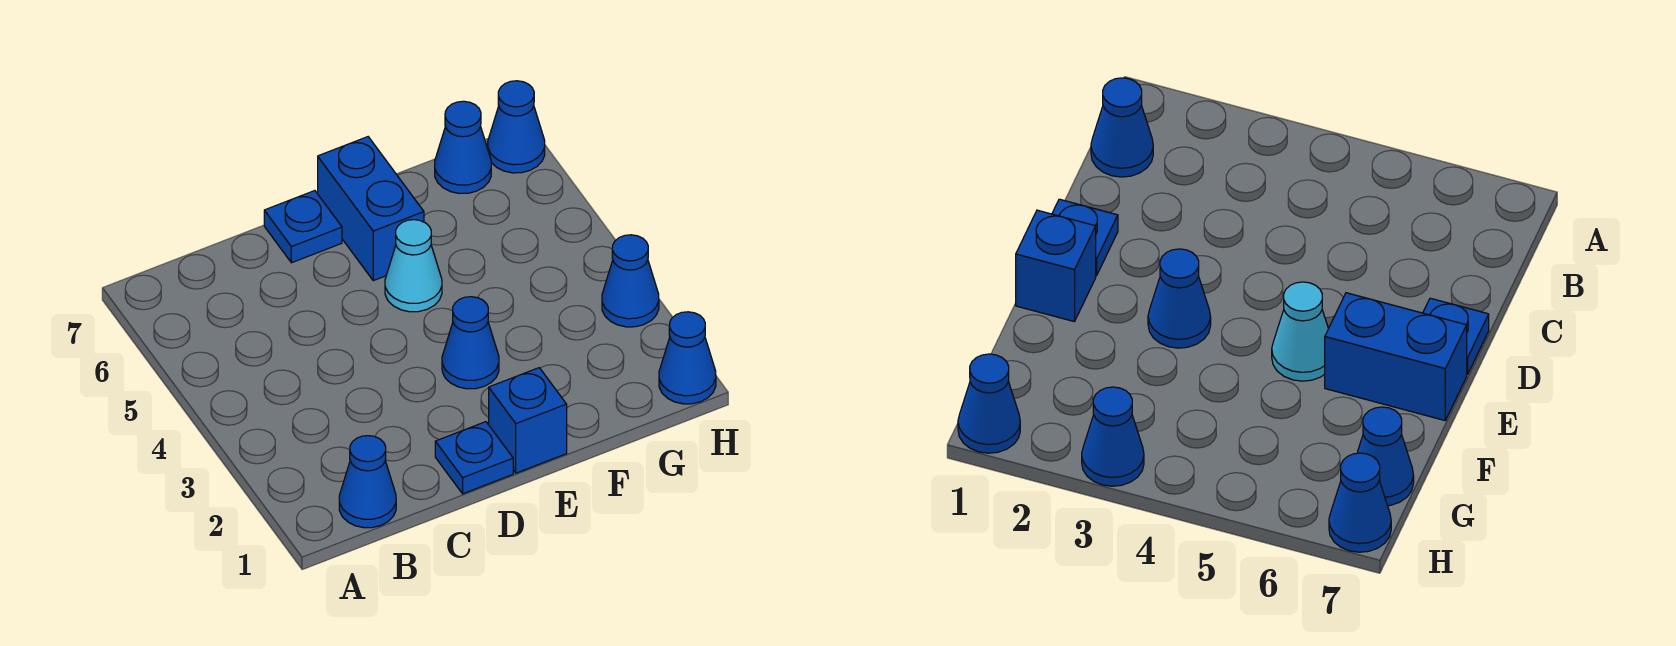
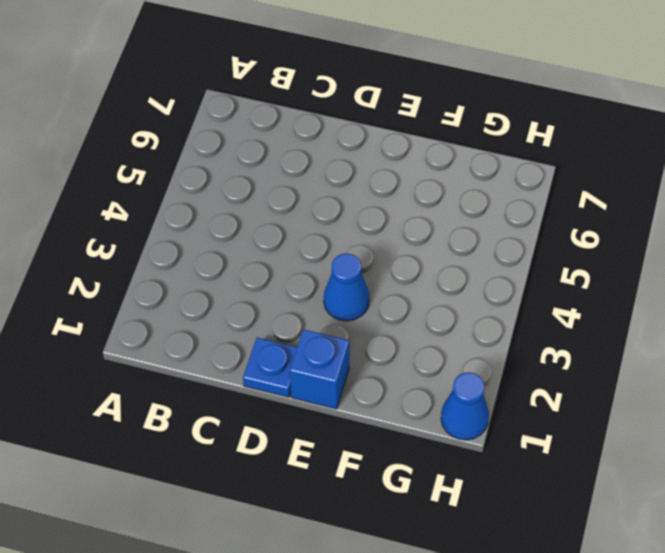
none -> blue 1x1 cone [339,436,396,528]
none -> blue 1x1 plate [264,191,342,263]

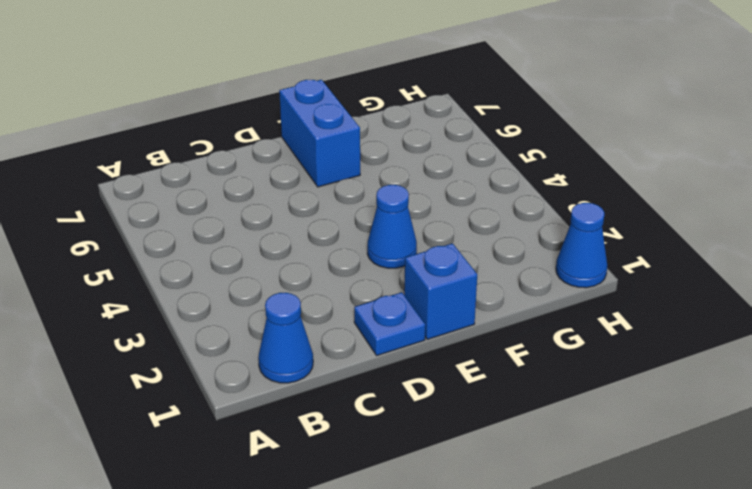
none -> blue 1x1 plate [264,191,342,263]
none -> cyan 1x1 cone [385,220,442,312]

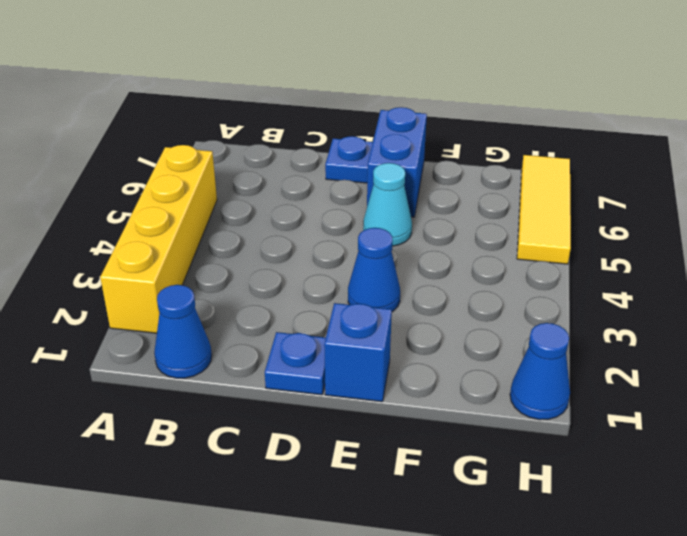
yellow 1x4 brick [100,145,217,333] -> none
yellow 1x3 tile [517,155,571,264] -> blue 1x1 cone [488,81,545,173]
none -> blue 1x1 cone [435,101,491,193]
none -> blue 1x1 cone [602,235,659,327]

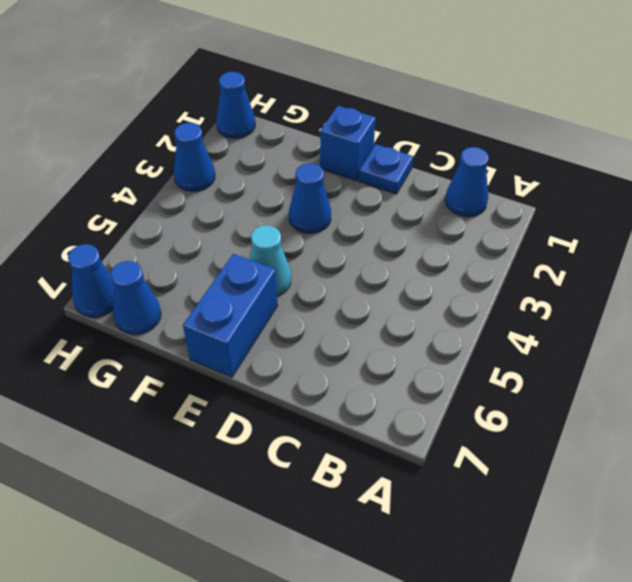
none -> blue 1x1 plate [264,191,342,263]

